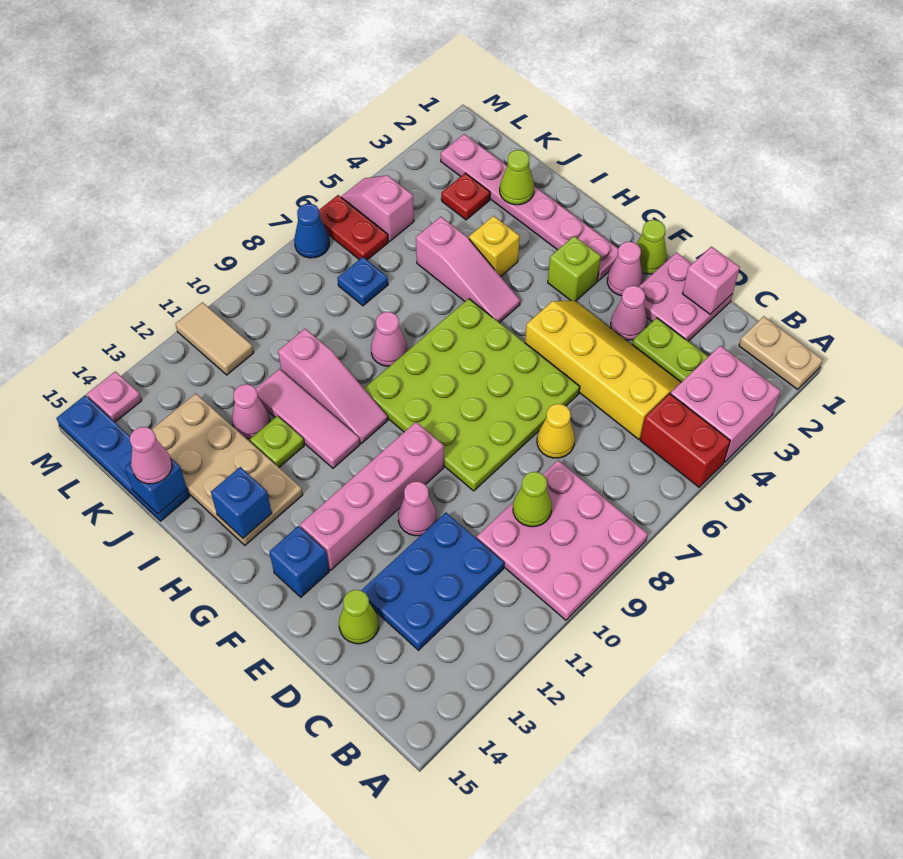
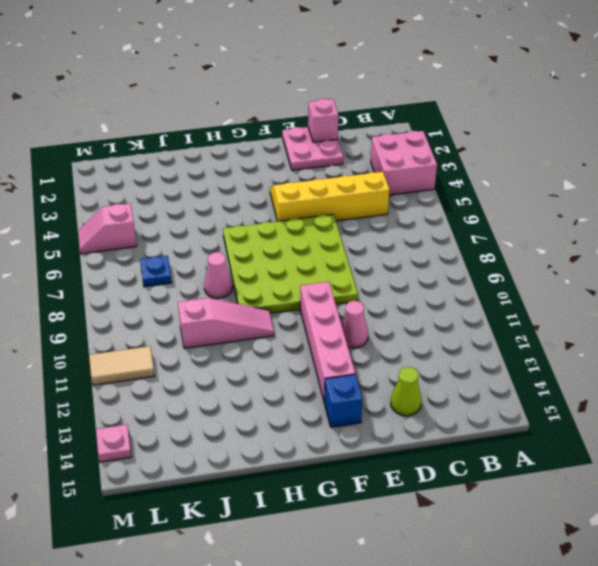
none -> tan 1x2 plate [739,316,823,389]
none -> red 1x2 brick [640,394,730,487]
none -> pink 3x3 plate [477,461,648,620]
none -> lime 1x2 plate [632,318,708,382]

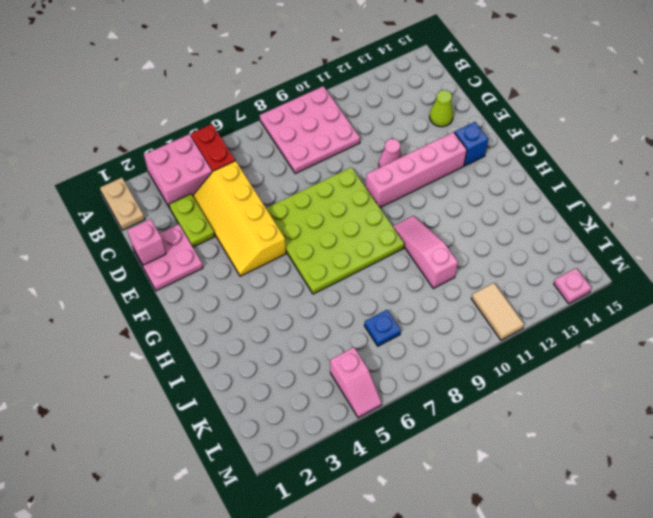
none -> blue 2x3 plate [361,513,504,650]
none -> yellow 1x1 cone [537,404,575,458]
none -> pink 1x1 cone [611,286,647,340]
none -> lime 1x1 cone [637,220,667,274]

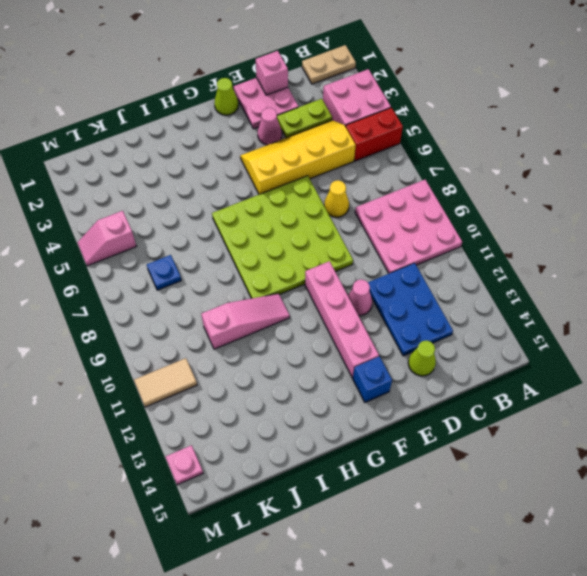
none -> pink 1x1 cone [607,242,643,296]
none -> pink 1x6 plate [441,134,618,281]
none -> lime 1x1 brick [548,236,601,301]
none -> pink 1x3 slope [416,217,520,323]

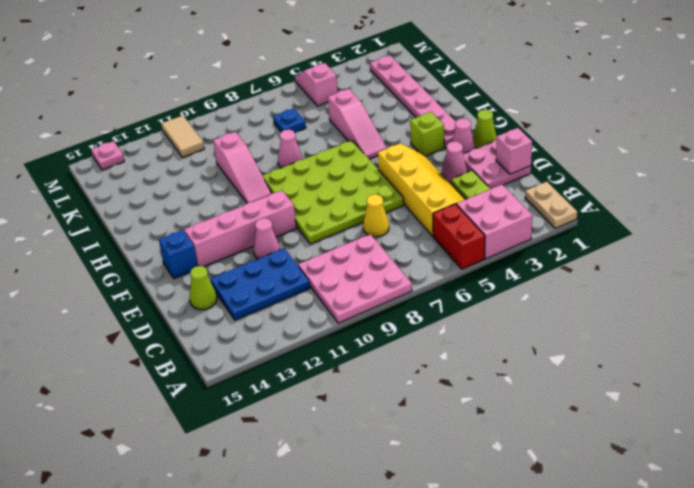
none -> pink 1x3 tile [256,369,360,468]
none -> tan 2x4 plate [152,393,303,545]
none -> yellow 1x1 brick [469,216,520,277]
none -> lime 1x1 plate [250,416,304,467]

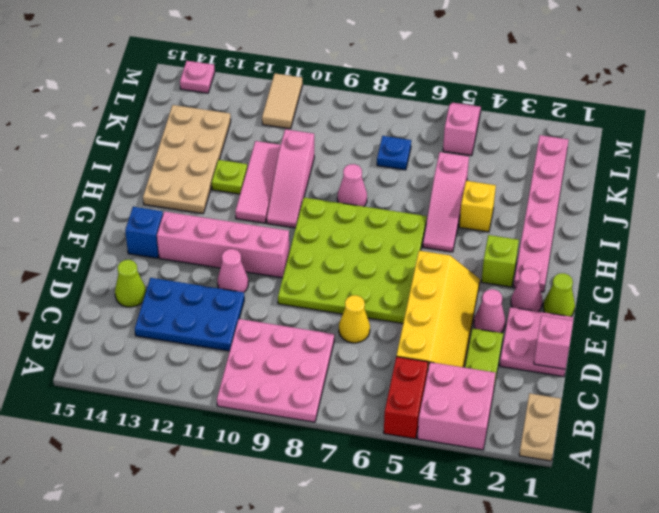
none -> pink 1x1 cone [232,384,270,439]
none -> blue 1x4 plate [57,395,189,521]
none -> red 1x1 plate [441,173,490,220]
none -> red 1x2 plate [319,195,388,260]

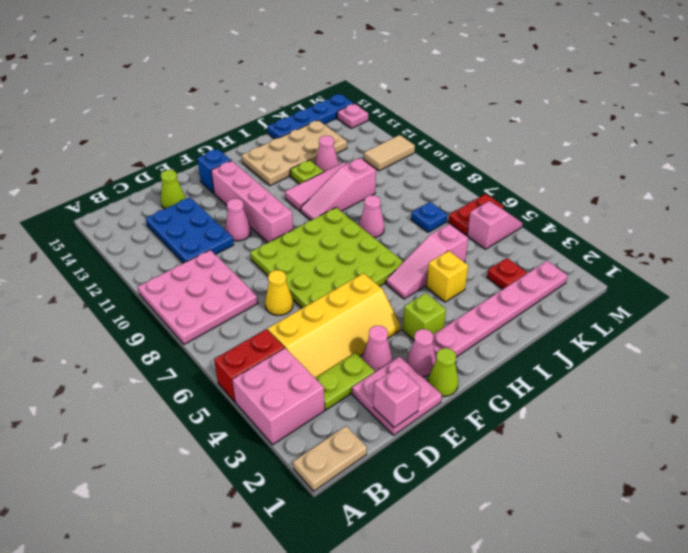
none -> blue 1x1 cone [294,204,329,258]
none -> lime 1x1 cone [513,472,552,527]
none -> blue 1x1 brick [211,467,272,538]
none -> lime 1x1 cone [500,150,534,205]

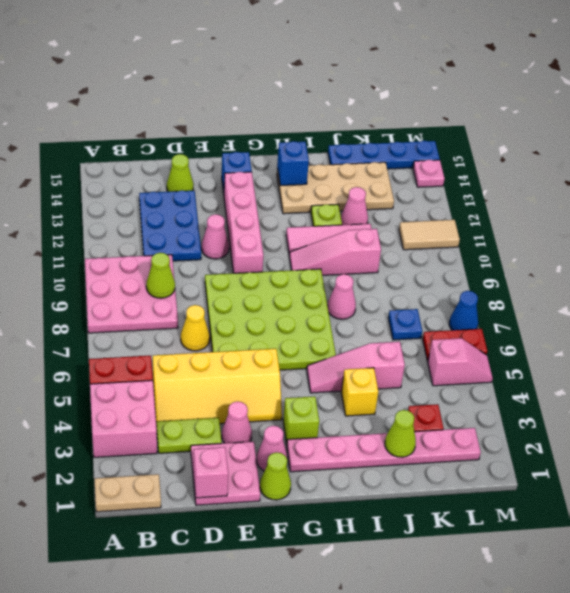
none -> blue 1x1 brick [125,457,187,514]
none -> pink 1x1 cone [130,427,172,484]

